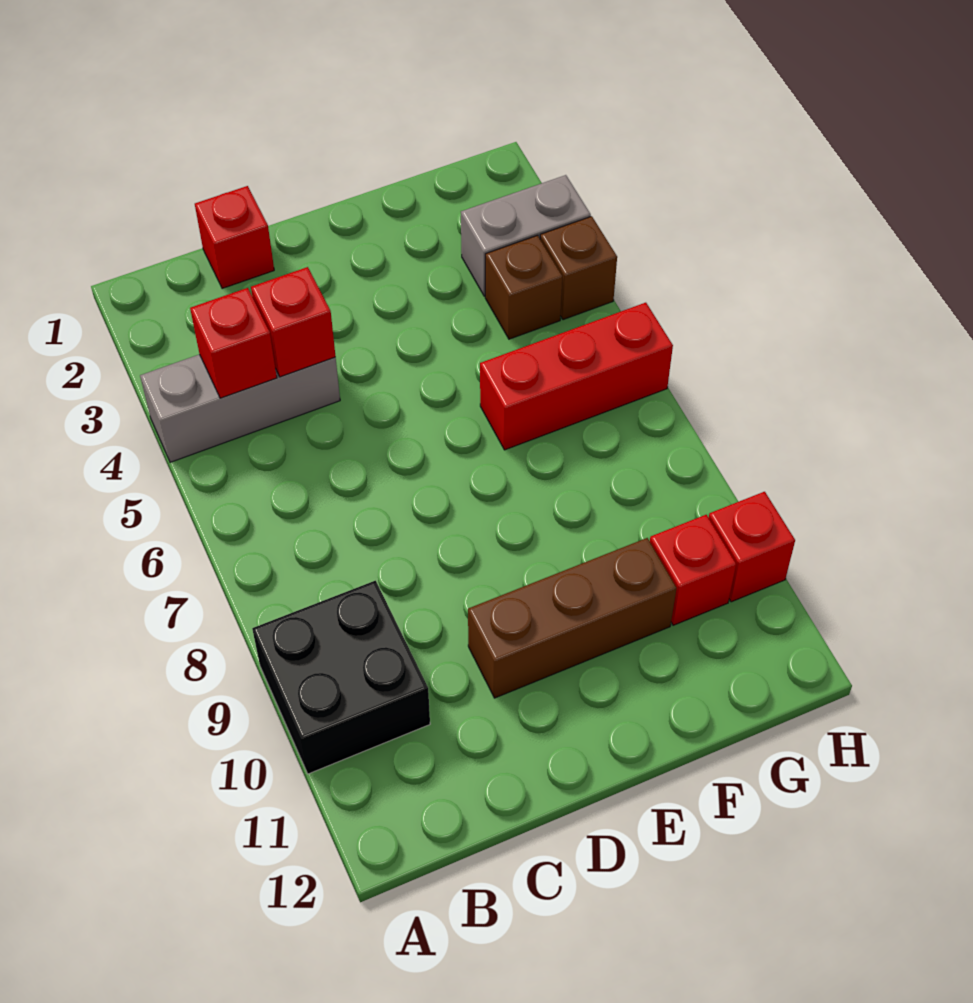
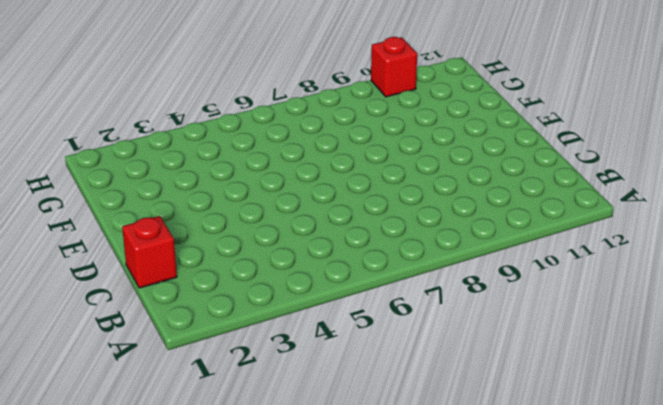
none -> grey 1x3 brick [140,354,340,462]
none -> black 2x2 brick [252,581,430,774]
none -> brown 1x3 brick [468,538,677,698]

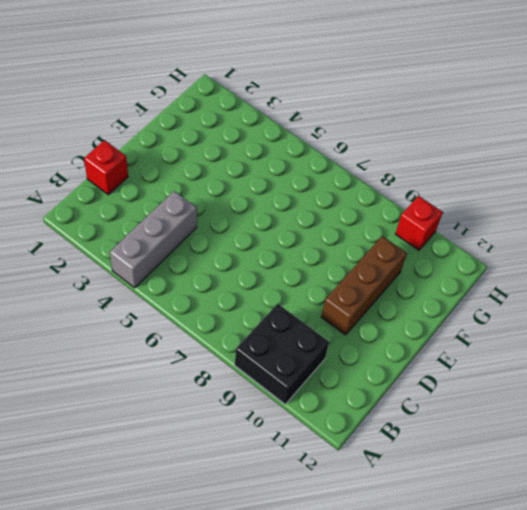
none -> red 1x3 brick [480,303,673,450]
none -> grey 1x2 brick [461,175,591,296]
none -> brown 1x1 brick [485,235,562,339]

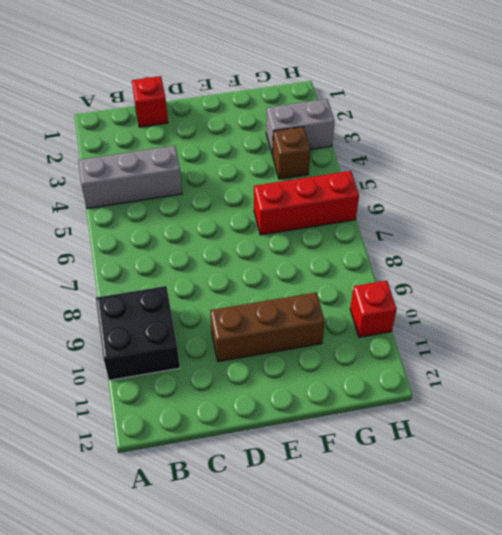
none -> red 1x1 brick [650,515,736,625]
none -> brown 1x1 brick [540,216,617,320]
none -> red 1x1 brick [190,288,277,398]

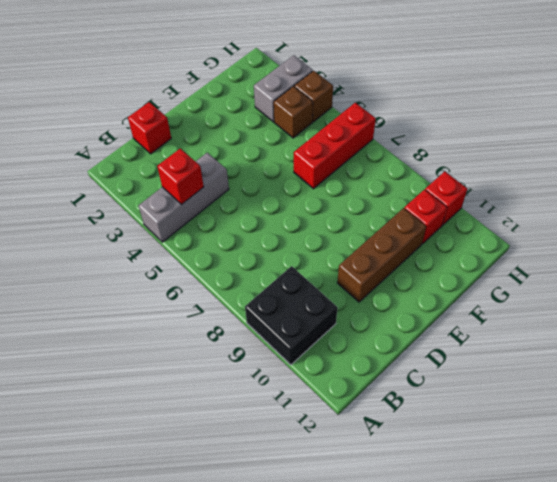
none -> red 1x1 brick [251,267,336,377]

